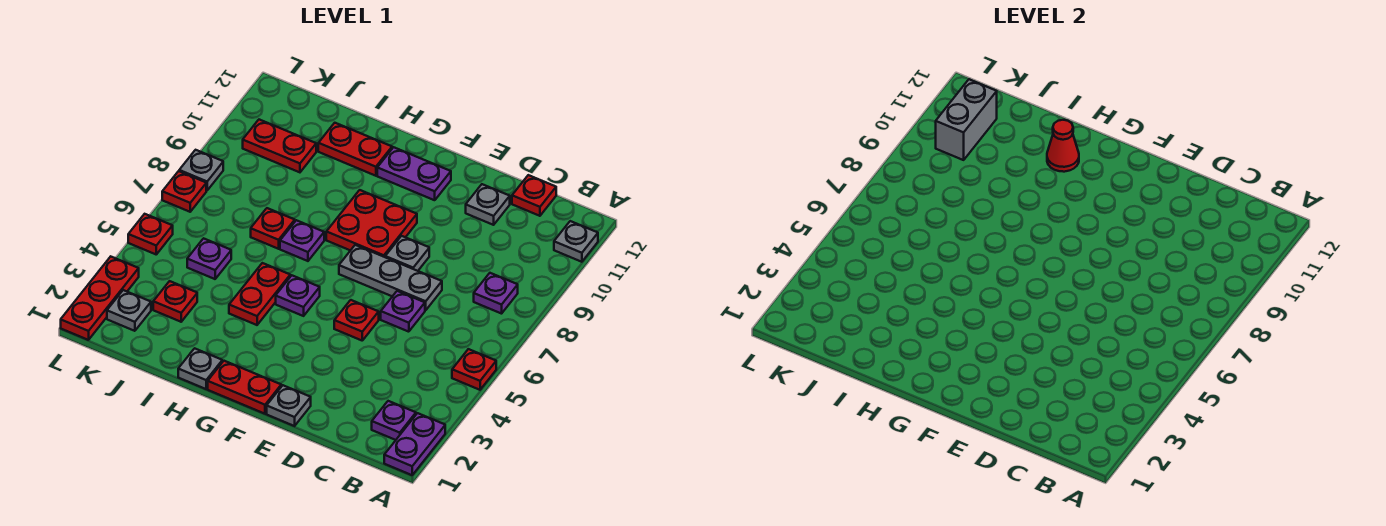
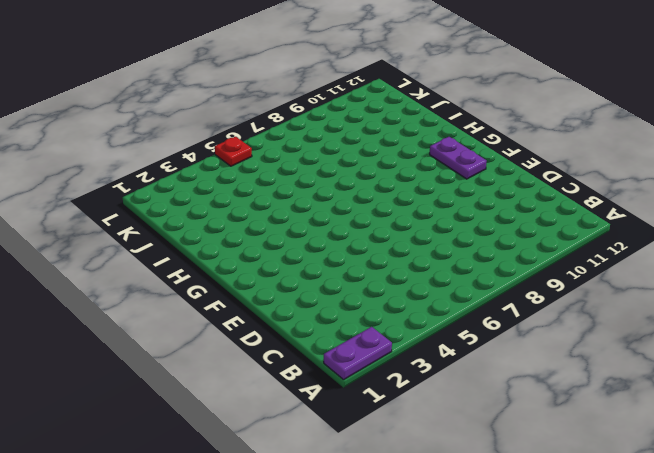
none -> red 1x1 plate [452,349,496,390]
none -> grey 1x1 plate [554,221,598,262]
none -> purple 1x1 plate [372,401,416,440]
none -> purple 1x1 plate [474,273,518,314]

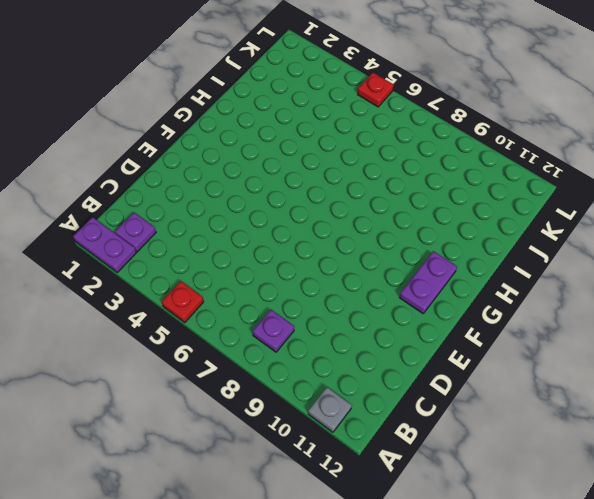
none -> red 1x1 plate [512,175,556,216]
none -> purple 1x1 plate [381,291,425,332]
none -> grey 1x3 plate [339,245,442,310]
none -> grey 1x1 plate [466,184,510,225]

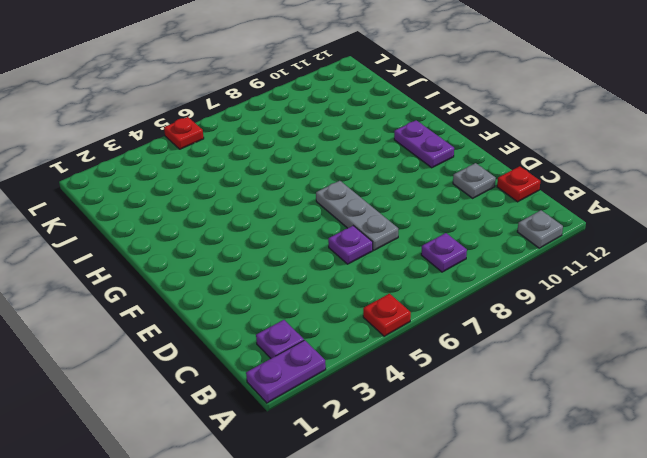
none -> grey 1x1 plate [267,385,311,426]
none -> red 1x1 plate [334,300,379,340]
none -> grey 1x1 plate [385,236,429,271]
none -> red 1x2 plate [208,361,281,414]

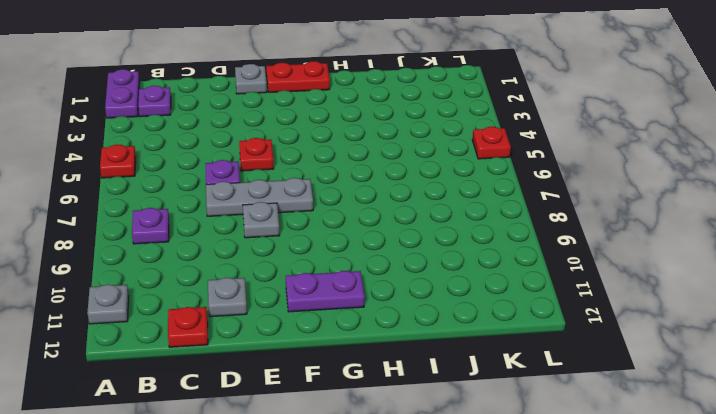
none -> red 2x2 plate [326,190,417,257]
none -> purple 1x1 plate [276,276,320,316]
none -> grey 1x1 plate [178,348,222,389]
none -> red 1x2 plate [229,263,290,325]

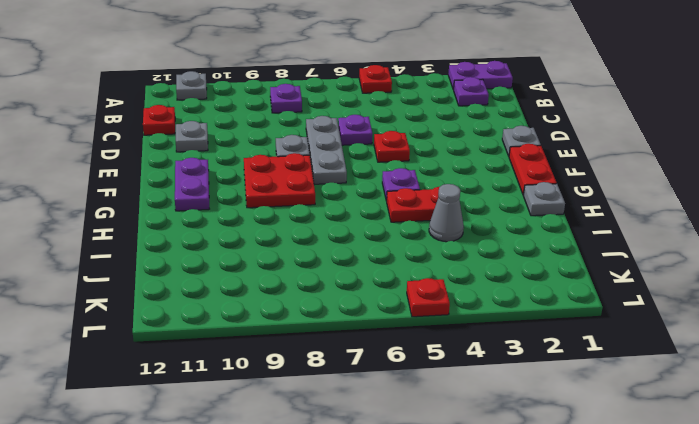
grey 1x1 cone [429,184,464,242] -> none
none -> purple 1x1 plate [280,220,324,261]
none -> red 1x2 plate [318,123,392,176]
none -> red 1x1 plate [251,208,295,249]
none -> red 1x1 plate [153,281,197,322]

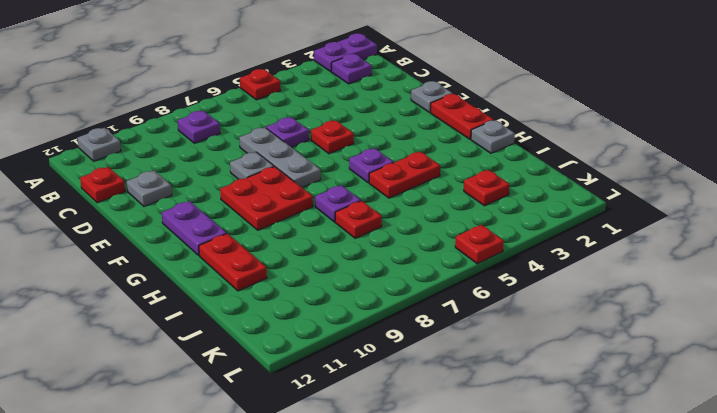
none -> purple 1x1 plate [187,238,231,279]
none -> red 1x2 plate [243,120,316,172]
none -> grey 1x1 plate [107,290,151,331]
none -> red 1x3 plate [61,257,139,340]

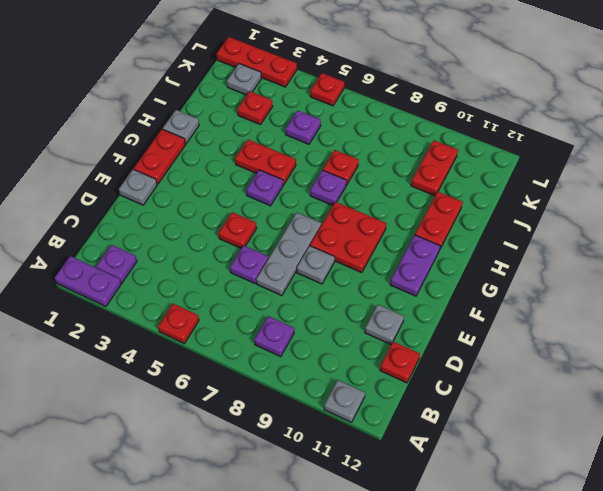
none -> red 1x1 plate [162,171,206,212]
none -> grey 1x1 plate [179,150,223,190]
none -> red 1x1 cone [1047,120,1079,172]
none -> grey 1x2 brick [936,79,997,160]

